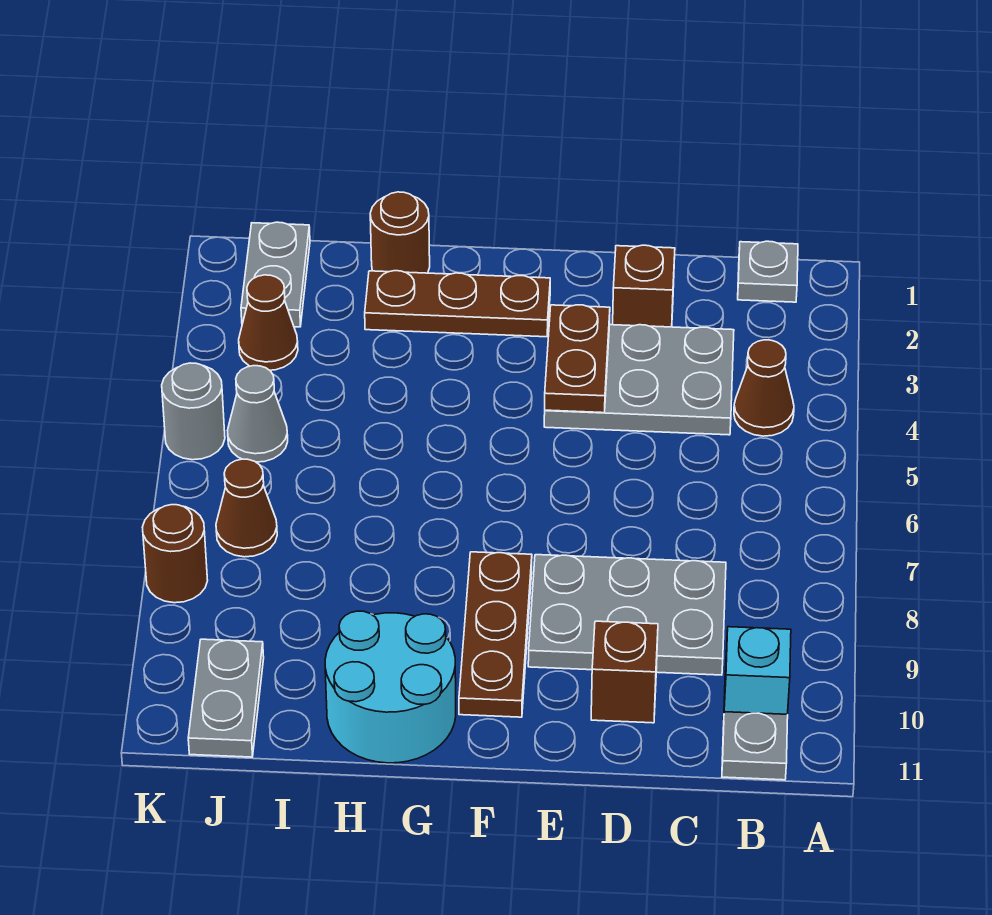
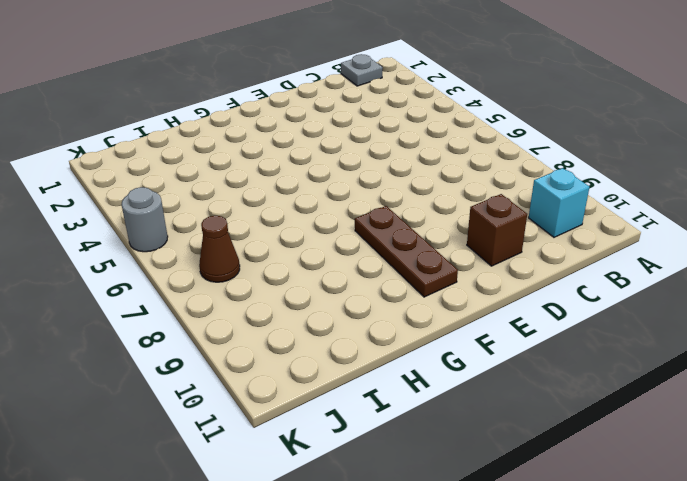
none -> brown 1x1 cone [734,340,794,436]
none -> grey 1x1 plate [722,712,788,780]
none -> grey 2x3 plate [544,325,734,435]

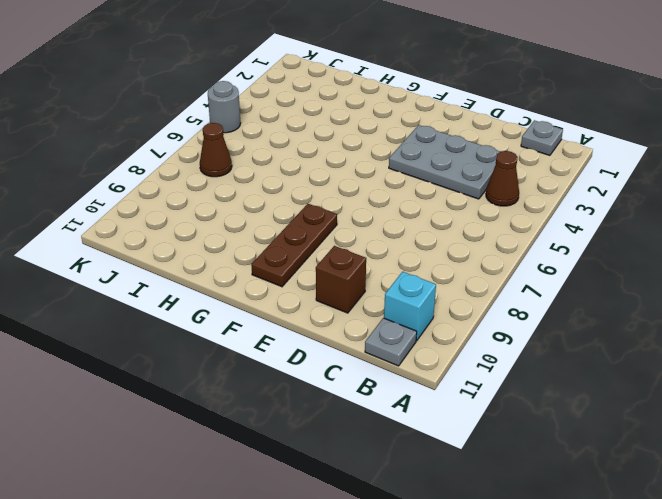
none -> grey 2x3 plate [528,555,726,675]
none -> brown 1x1 brick [613,245,675,327]
none -> brown 1x3 plate [365,271,550,337]

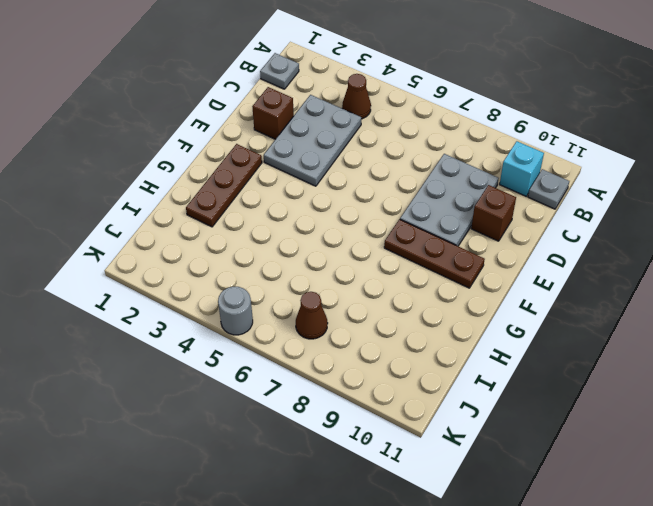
none -> cyan 2x2 round brick [325,611,456,763]
none -> brown 1x1 round brick [370,192,430,273]
none -> grey 1x2 plate [241,222,310,327]

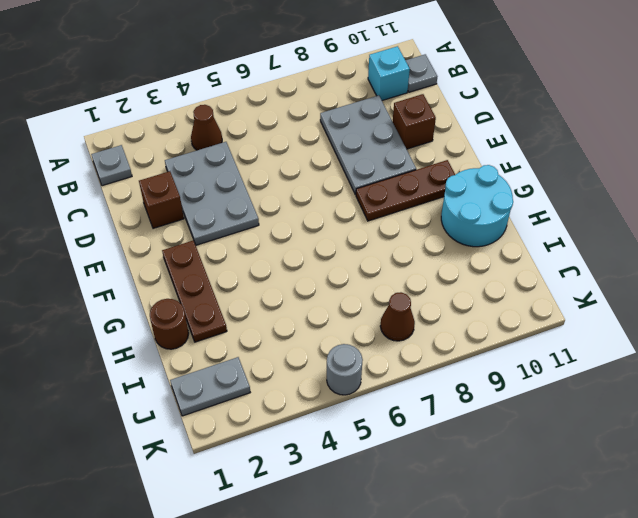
none -> brown 1x1 cone [239,275,298,370]
none -> grey 1x1 cone [228,366,288,462]
none -> grey 1x2 plate [188,639,264,757]

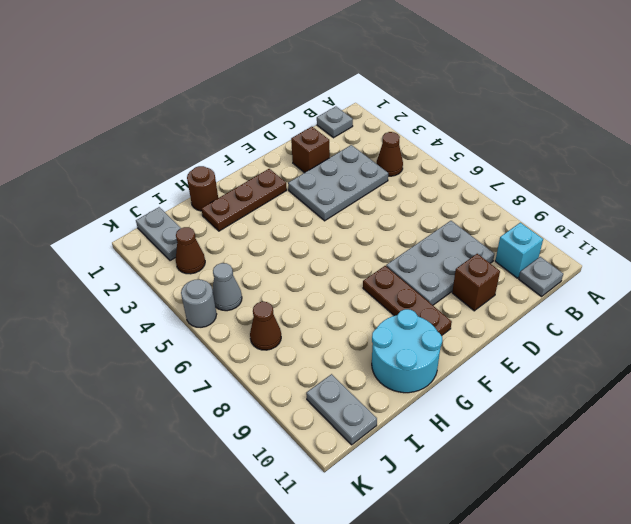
none -> brown 1x1 round brick [142,505,208,603]
none -> brown 1x2 plate [545,305,610,413]

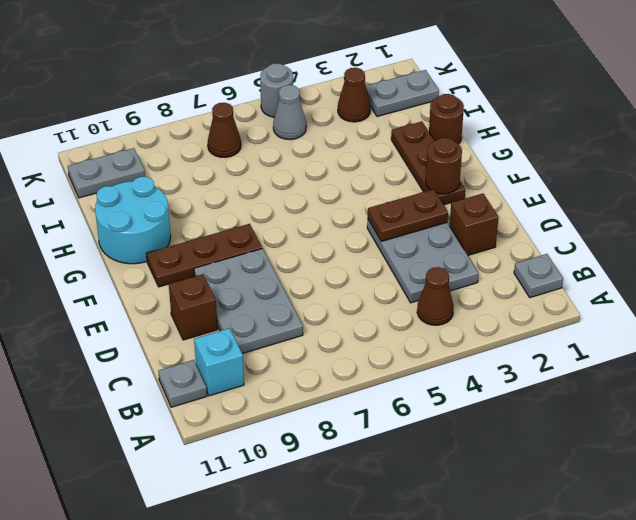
brown 1x1 round brick [426,138,462,194] -> brown 1x1 round brick moved to [142,505,208,603]

